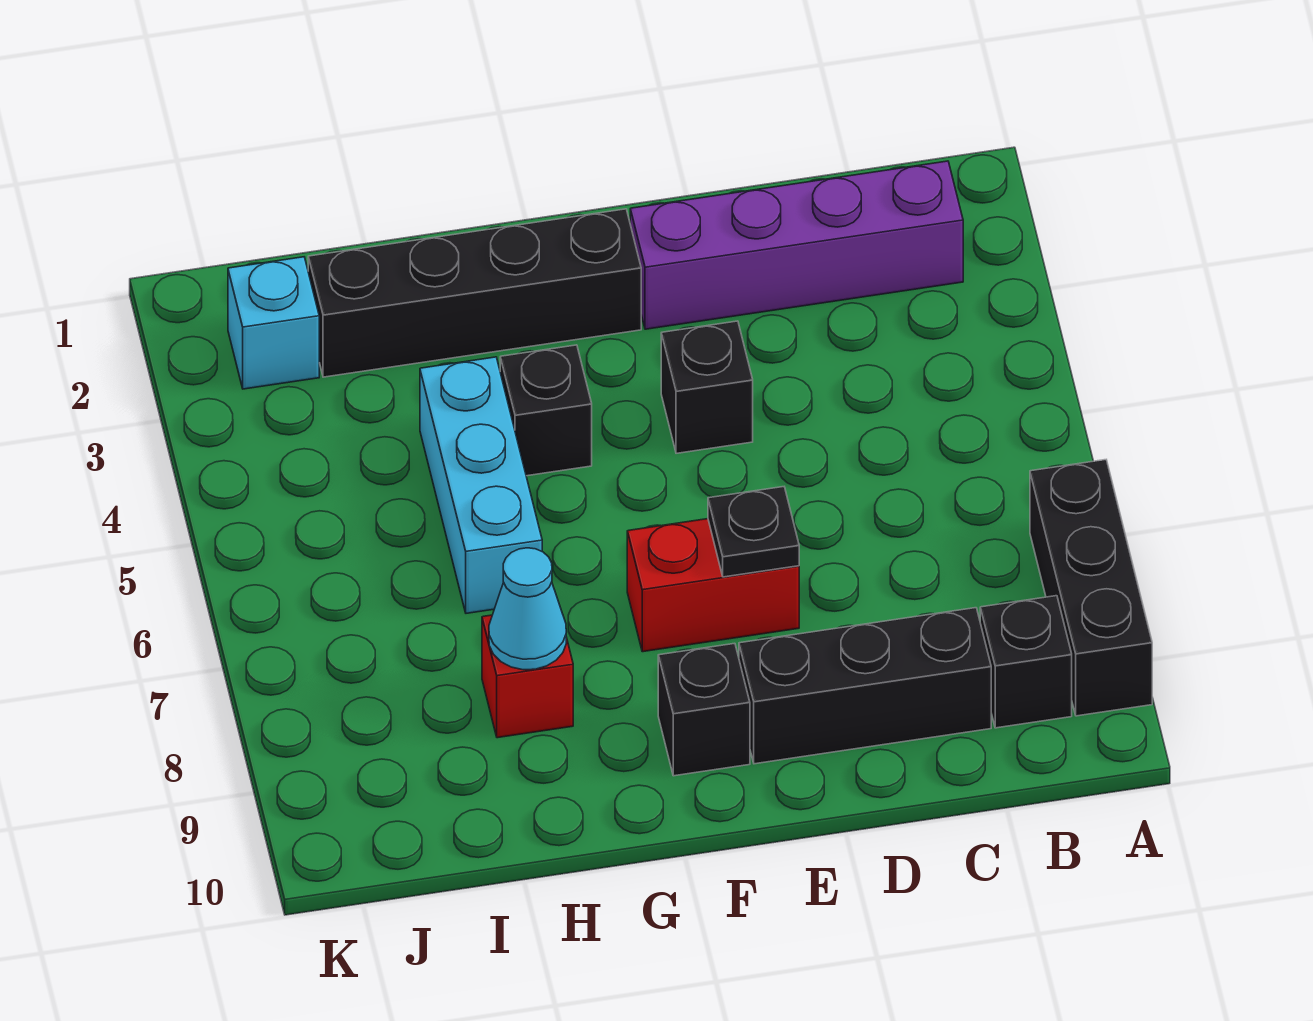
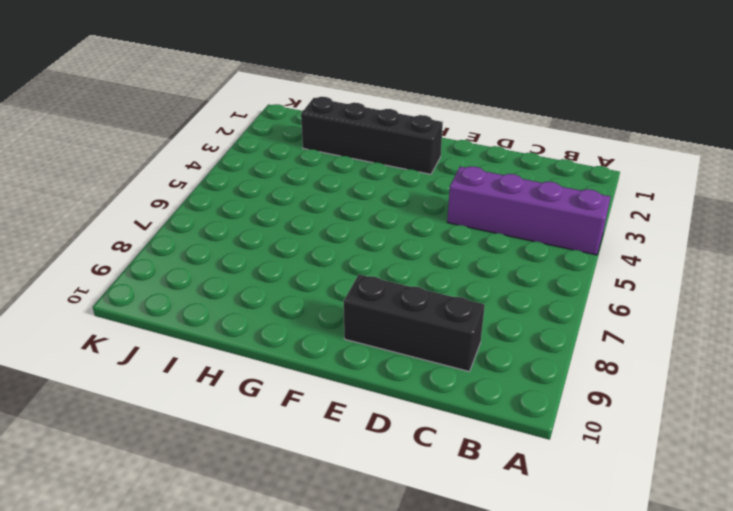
purple 1x4 brick [447,166,610,255] -> purple 1x4 brick moved to [630,161,963,329]
none -> black 1x3 brick [1030,460,1152,716]
none -> black 1x1 brick [980,596,1072,728]
none -> black 1x1 brick [661,321,753,453]

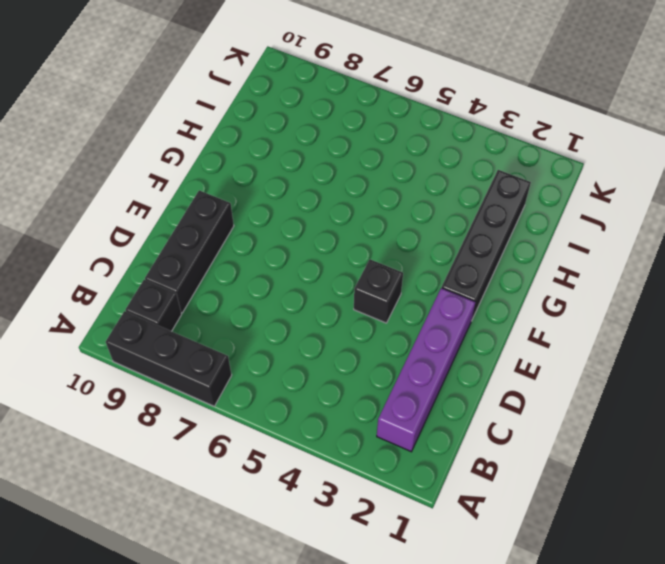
none -> red 1x2 brick [627,519,799,652]
none -> black 1x1 brick [658,643,750,776]
none -> black 1x1 brick [500,345,592,476]

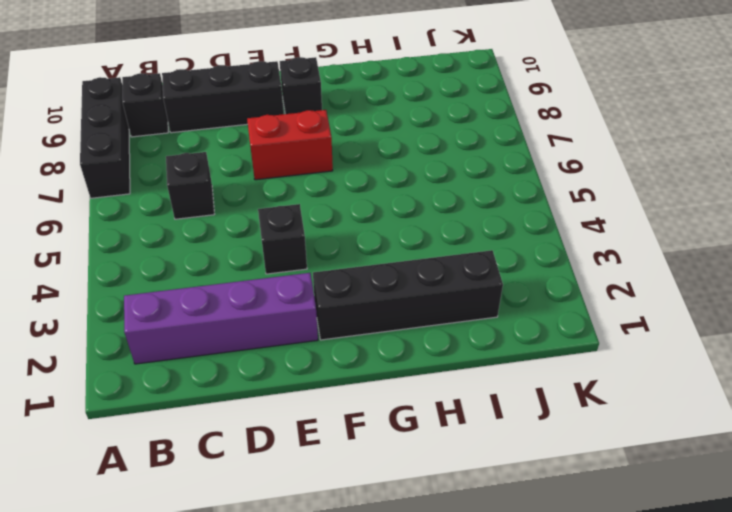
black 1x1 brick [166,152,214,219] -> black 1x1 brick moved to [500,345,592,476]
none -> cyan 1x3 brick [420,357,542,613]
none -> red 1x1 brick [482,615,573,738]
none -> cyan 1x1 brick [228,257,319,389]

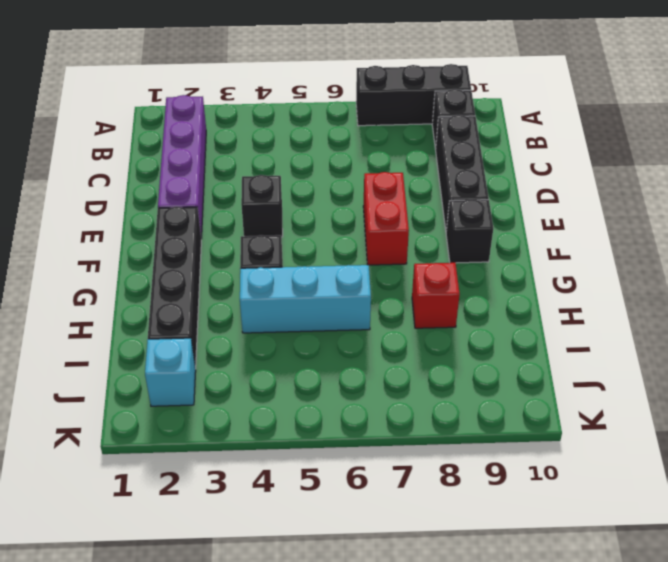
none -> black 1x1 plate [708,487,799,577]
none -> cyan 1x1 cone [489,548,566,670]

